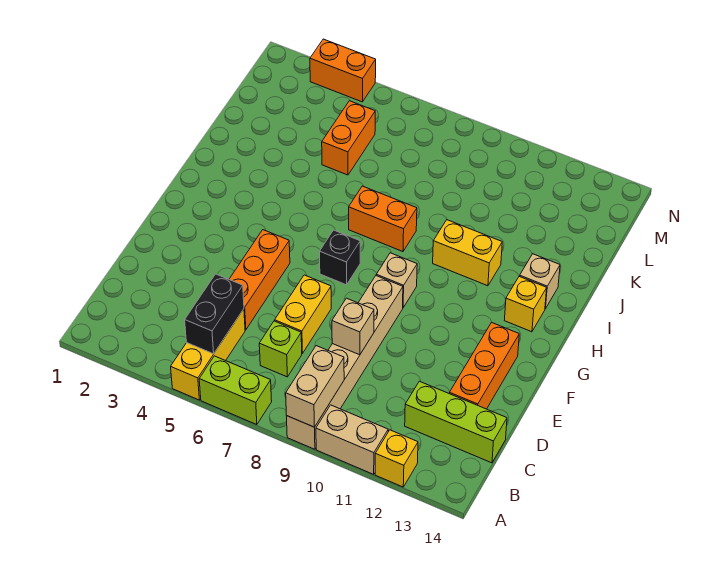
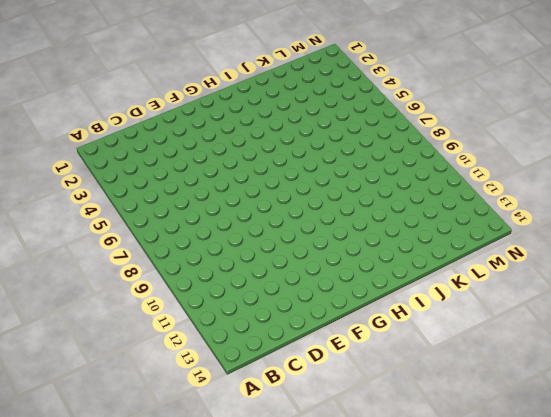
none -> yellow 1x3 brick [171,309,245,400]
none -> lime 1x2 brick [199,356,272,425]
none -> tan 1x6 brick [287,276,403,449]

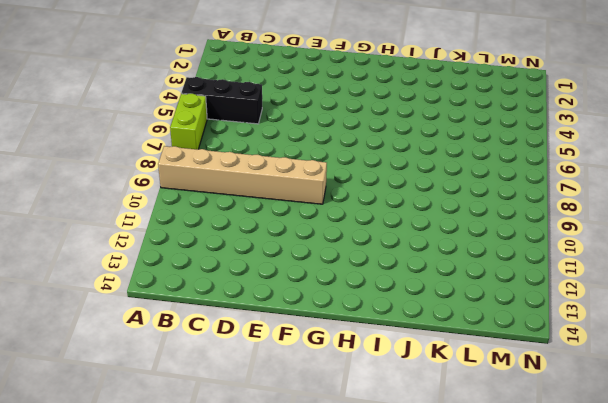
black 1x3 brick [181,77,262,124] -> yellow 1x3 brick [171,309,245,400]
none -> tan 1x2 brick [316,405,388,474]
none -> yellow 1x1 brick [375,430,418,487]
none -> lime 1x1 brick [259,321,302,377]

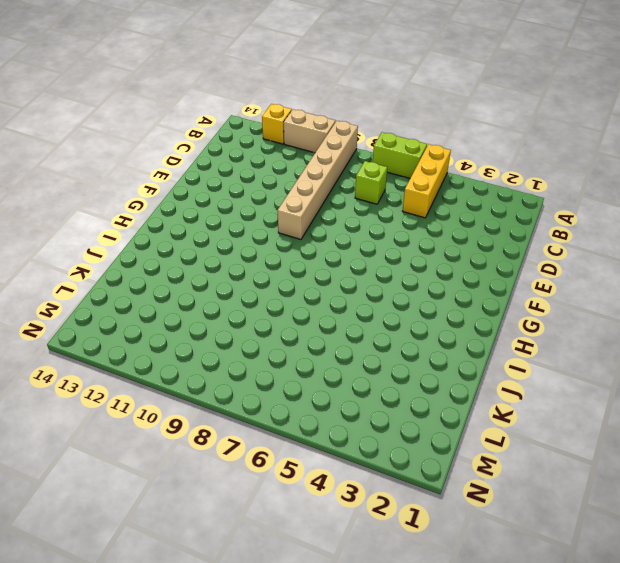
none -> lime 1x3 brick [405,381,507,463]
none -> orange 1x3 brick [229,230,290,330]
none -> yellow 1x2 brick [275,275,331,353]

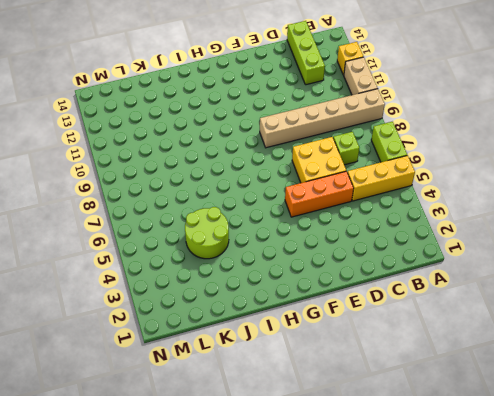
yellow 2x2 brick [292,137,346,183] -> yellow 1x2 brick [275,275,331,353]
lime 2x2 round brick [185,207,229,259] -> orange 1x2 brick [322,101,375,175]
none -> orange 1x3 brick [449,322,519,409]
none -> black 1x1 brick [320,230,360,285]
none -> tan 1x1 brick [376,253,417,307]

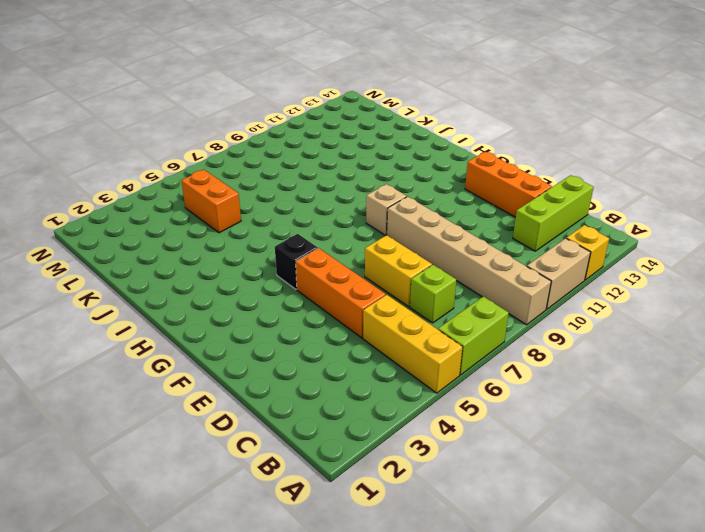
black 1x1 brick [275,234,318,289] -> black 1x1 brick moved to [320,230,360,285]
none -> yellow 1x1 brick [504,276,547,332]
none -> orange 1x2 brick [349,186,417,252]
none -> yellow 1x2 brick [433,220,502,286]

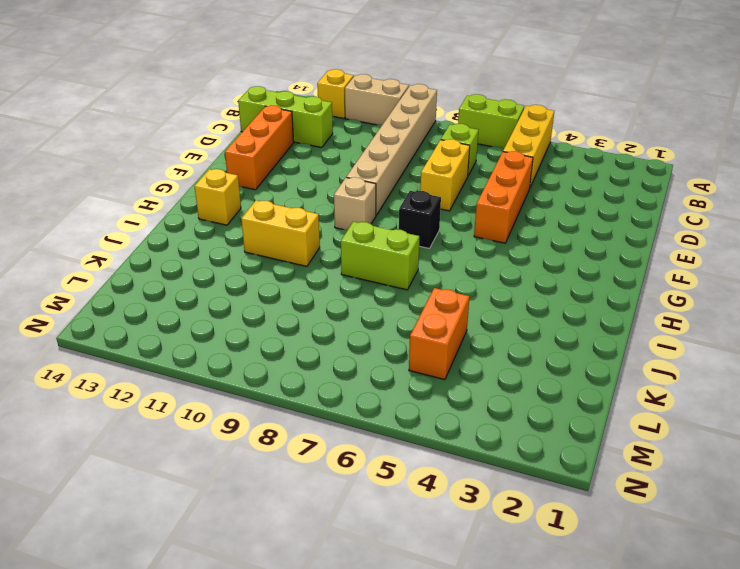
lime 1x2 brick [341,222,420,290] -> orange 1x2 brick [349,186,417,252]
none -> tan 1x1 brick [520,254,560,309]
none -> orange 1x2 brick [310,39,376,102]
none -> tan 1x2 brick [286,346,344,427]

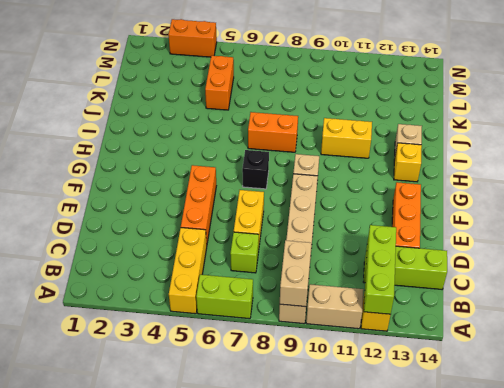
lime 1x3 brick [364,225,396,314] -> none
none -> black 1x2 brick [185,274,244,354]
none -> tan 1x1 brick [332,298,374,355]

